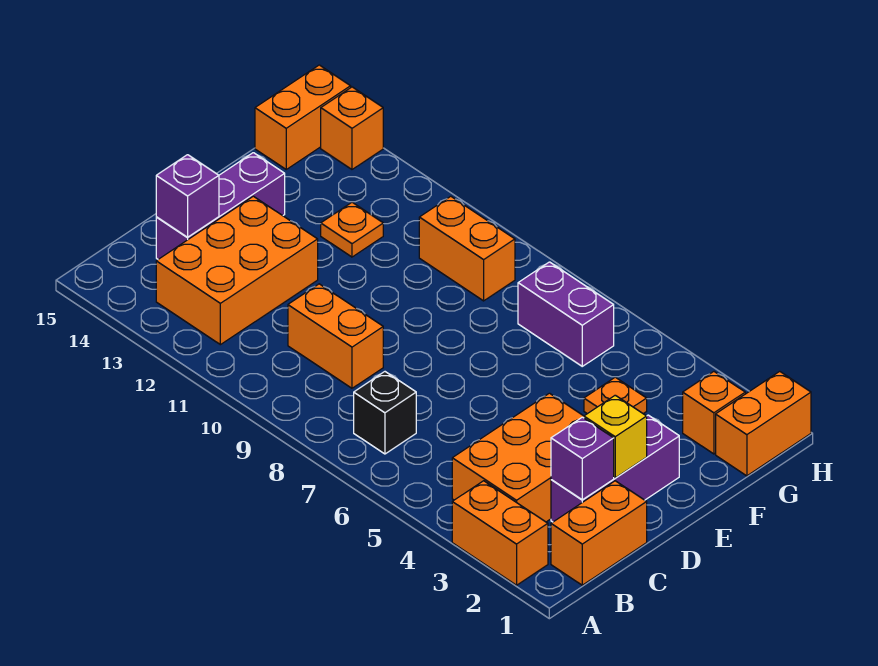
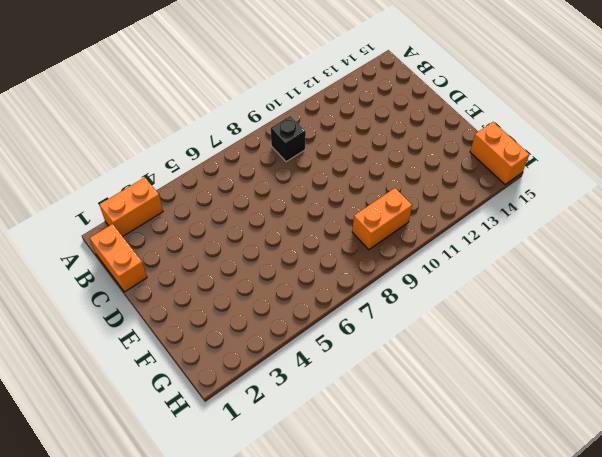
black 1x1 brick [271,116,306,162] -> black 1x1 brick moved to [354,372,416,454]
none -> orange 2x3 brick [452,393,584,522]
none -> orange 2x3 brick [156,196,318,345]
none -> purple 1x3 brick [551,415,679,522]

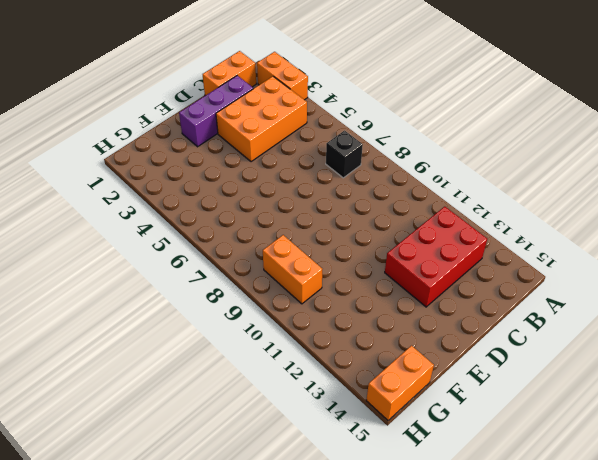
red 2x3 brick [385,207,487,307] -> orange 2x3 brick [156,196,318,345]
none -> orange 1x2 brick [288,284,383,388]
none -> purple 1x3 brick [156,153,285,259]
none -> orange 1x1 plate [584,377,647,414]

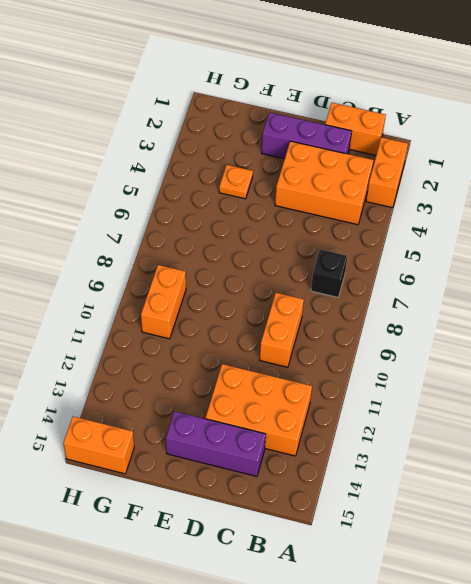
none -> orange 1x1 plate [321,202,383,257]
none -> orange 1x2 brick [716,371,811,476]
none -> orange 1x1 brick [683,372,745,454]

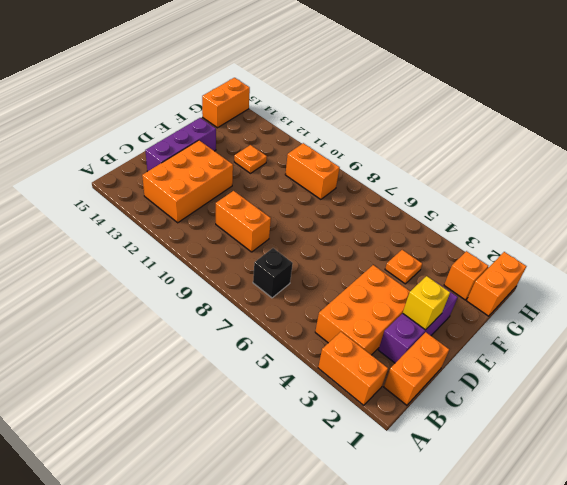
none -> purple 1x2 brick [518,262,614,366]
none -> orange 1x1 brick [321,87,383,169]
none -> purple 1x1 brick [551,417,614,500]

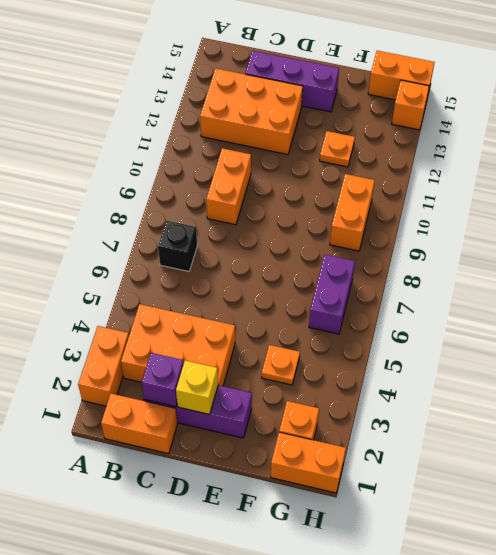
none -> purple 1x1 brick [156,155,219,237]

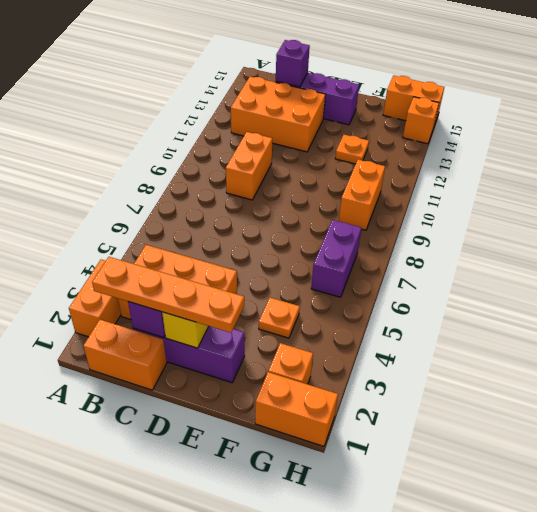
orange 1x4 plate [92,257,244,333] -> none
none -> black 1x1 brick [354,372,416,454]

